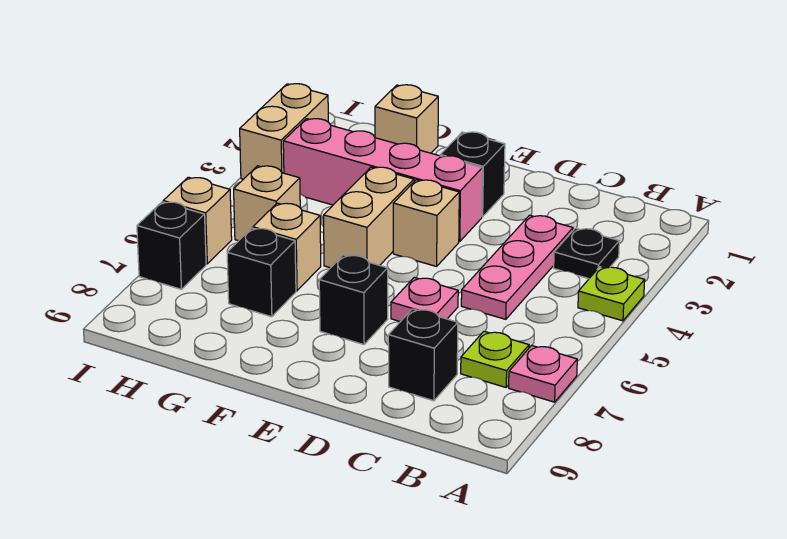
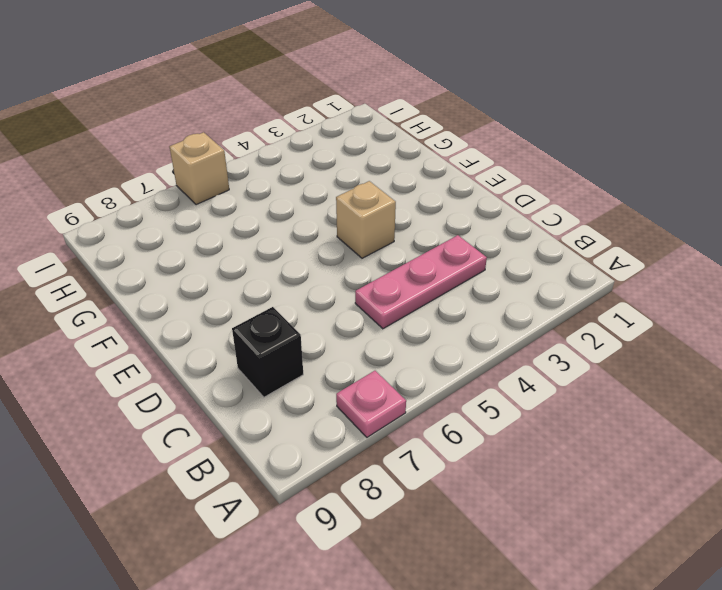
none -> lime 1x1 plate [578,267,645,321]
none -> black 1x1 plate [554,228,619,279]
none -> lime 1x1 plate [461,331,529,387]

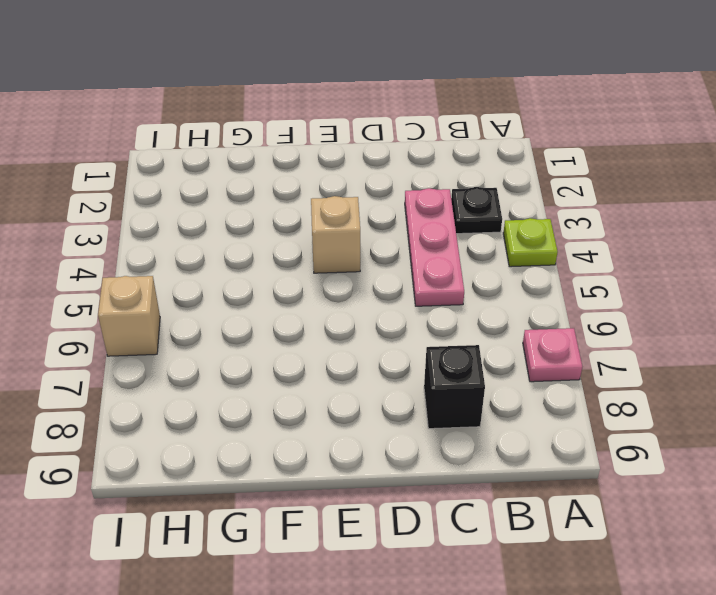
none -> lime 1x1 plate [461,331,529,387]
none -> pink 1x1 plate [391,277,458,322]
none -> black 1x1 brick [440,132,505,217]

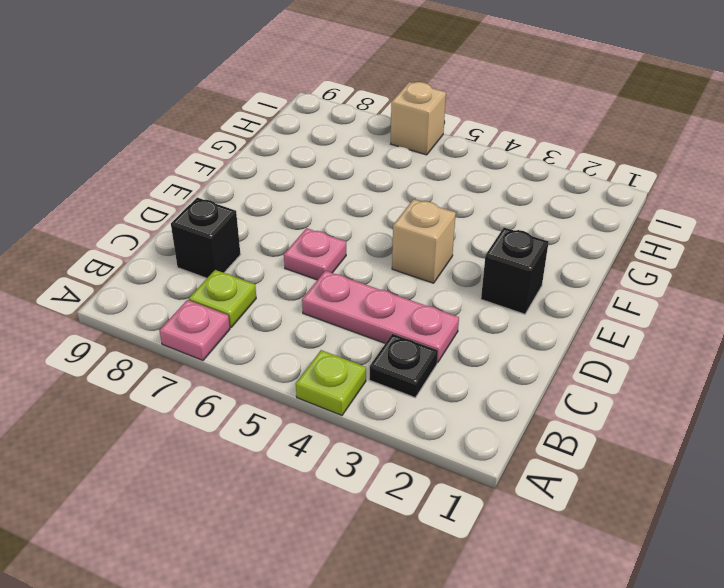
none -> pink 1x4 brick [283,119,482,241]
none -> black 1x1 brick [319,255,388,345]
none -> tan 1x2 brick [324,167,414,268]

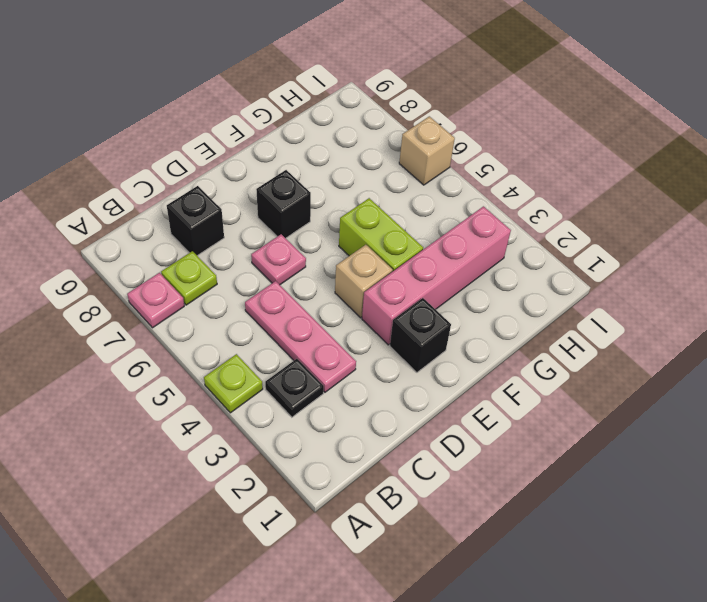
lime 1x2 brick [339,198,423,272] -> tan 1x2 brick [324,167,414,268]
none -> tan 1x1 brick [375,85,438,153]
none -> tan 1x1 brick [253,203,321,291]
none -> black 1x1 brick [227,228,296,317]

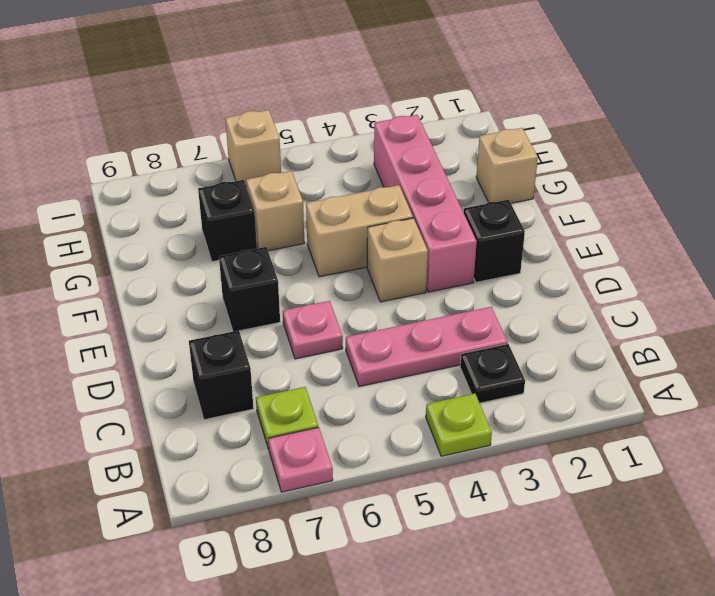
none -> tan 1x1 brick [234,166,300,241]
none -> tan 1x2 brick [240,84,328,179]
none -> black 1x1 brick [137,202,206,289]

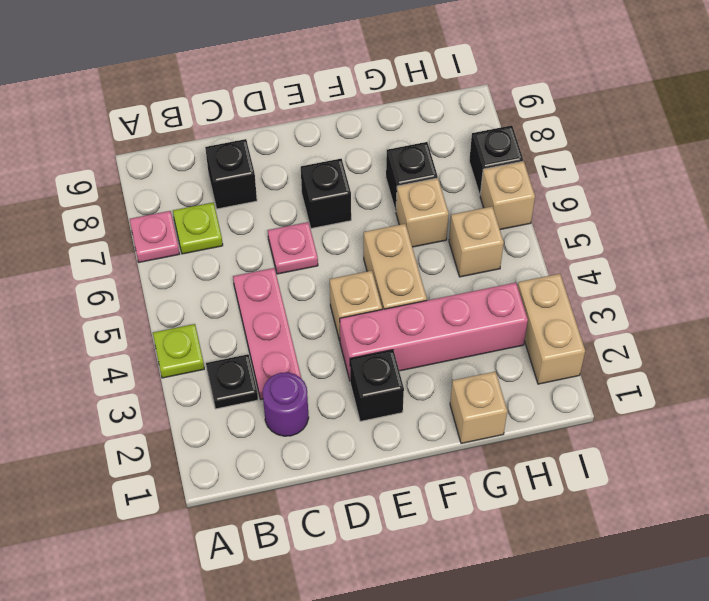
purple 1x1 round brick [263,372,309,436] -> none

